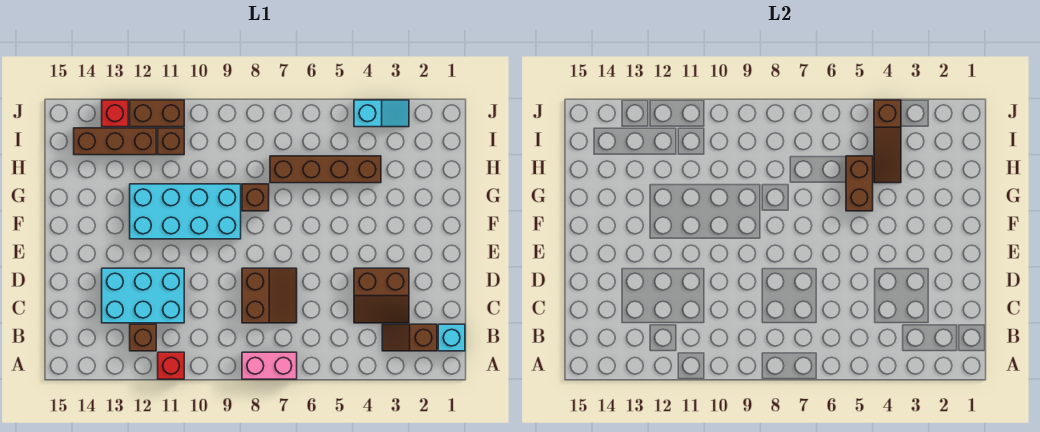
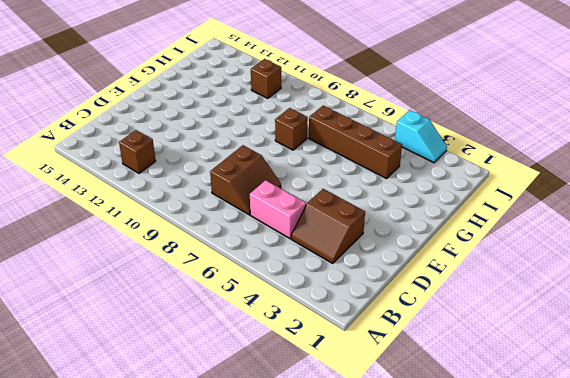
pink 1x2 brick [250,180,306,238] -> pink 1x2 brick moved to [242,352,297,379]
none -> red 1x1 brick [158,352,184,379]
none -> cyan 1x1 brick [438,324,465,351]
none -> brown 1x2 slope [382,324,437,351]

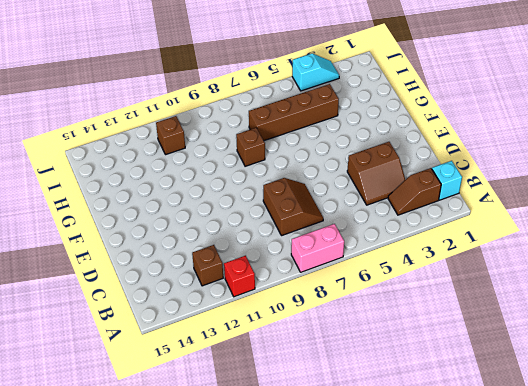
none -> cyan 2x3 brick [102,268,184,323]
none -> cyan 2x4 brick [130,184,241,239]
none -> brown 1x3 brick [74,128,156,155]

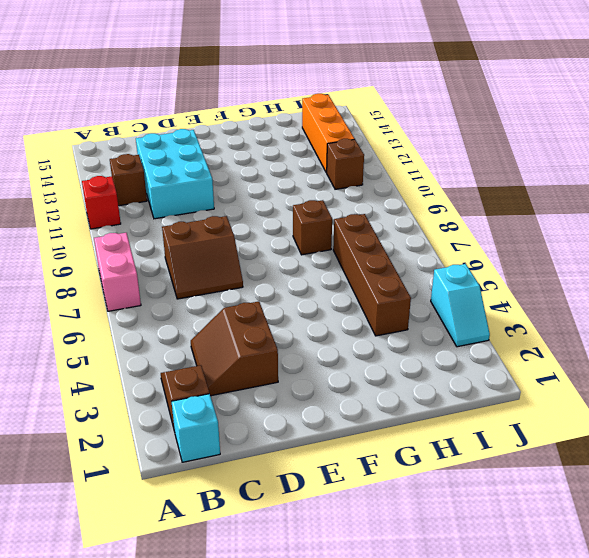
orange 1x3 brick [302,94,354,173] -> brown 1x3 brick [74,128,156,155]
none -> cyan 2x4 brick [130,184,241,239]
none -> brown 1x2 brick [130,100,184,127]
none -> red 1x1 brick [102,100,128,127]

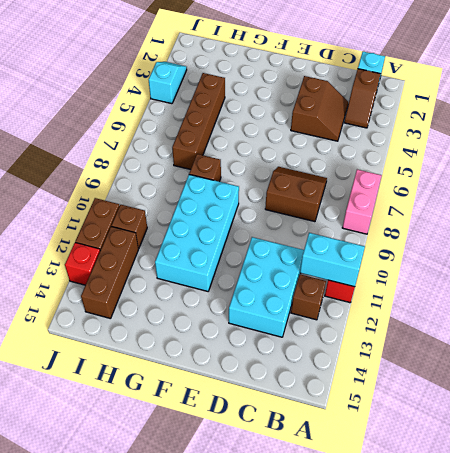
cyan 1x2 brick [300,233,365,287] -> none
none -> brown 1x2 brick [846,156,873,211]
none -> brown 1x3 slope [874,100,901,183]

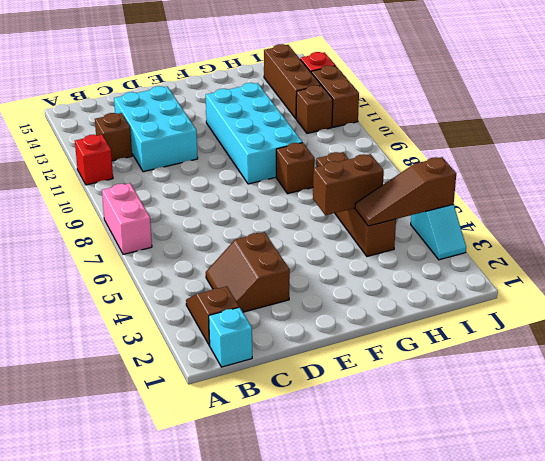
none -> brown 2x2 slope [242,268,297,323]

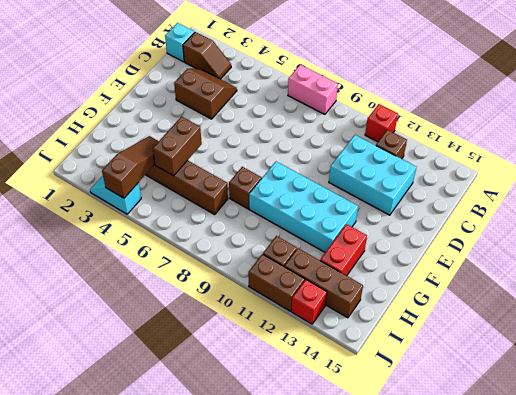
red 1x2 brick [320,224,367,276] -> none
none -> brown 2x2 slope [242,268,297,323]

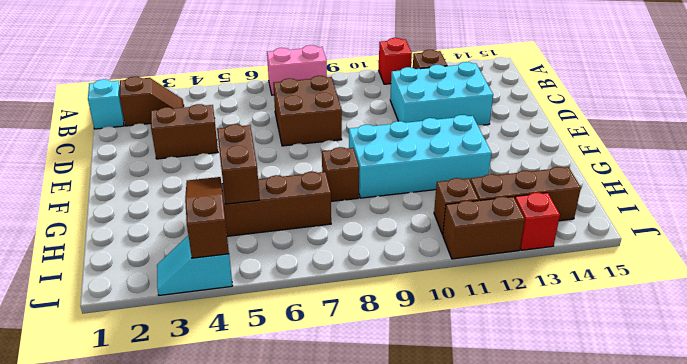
brown 2x2 brick [273,76,342,146] -> brown 2x2 slope [242,268,297,323]

